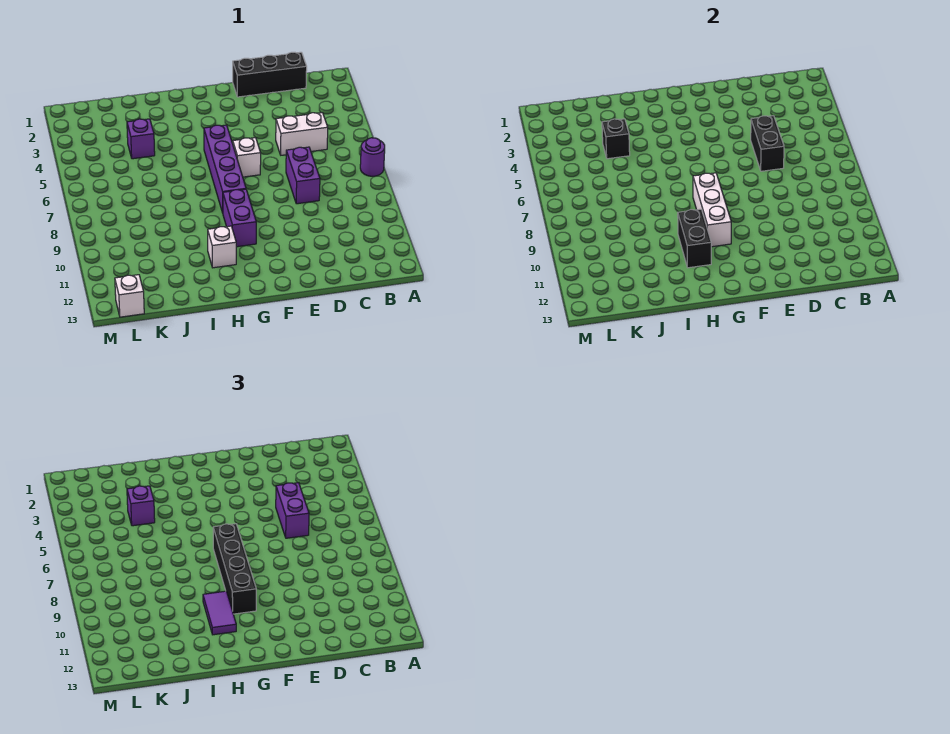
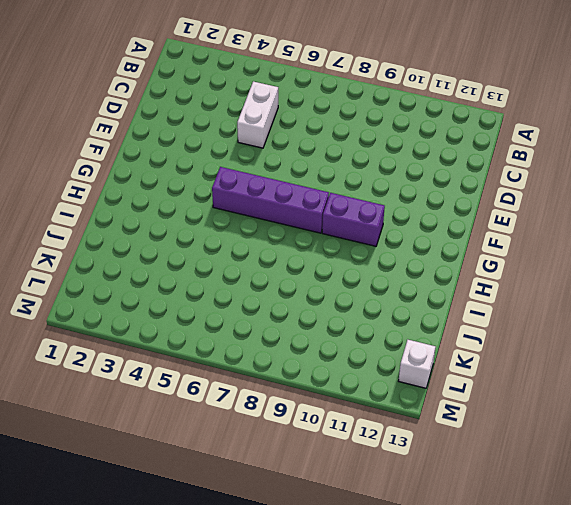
none -> purple 1x1 round brick [360,138,385,176]
none -> black 1x3 brick [233,52,307,97]
none -> purple 1x2 brick [286,147,320,204]

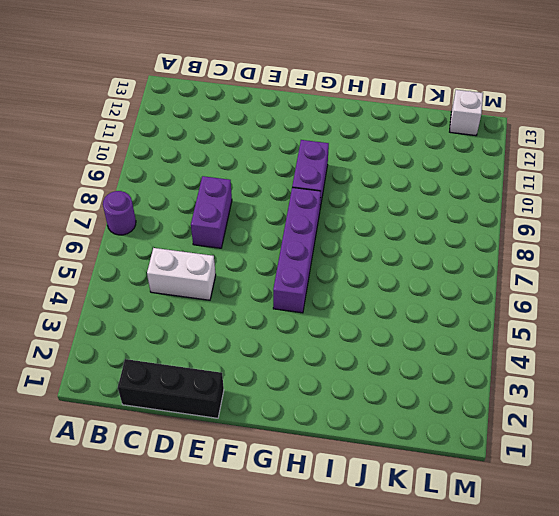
none -> white 1x1 brick [233,138,261,177]
none -> white 1x1 brick [208,226,236,268]
none -> purple 1x1 brick [127,119,155,159]

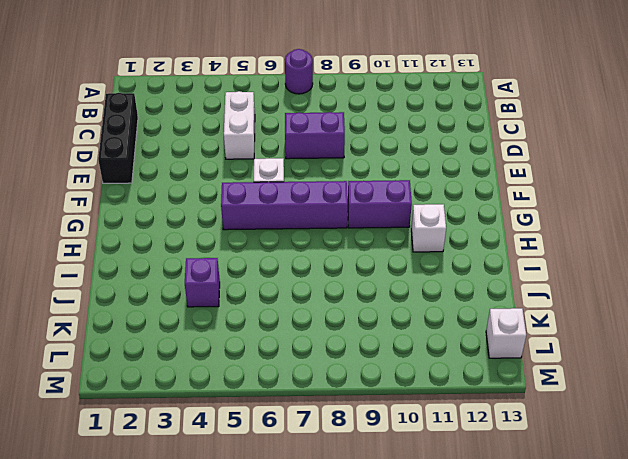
none -> black 1x2 brick [751,116,784,171]
none -> white 1x3 brick [693,173,731,247]
none -> black 1x2 brick [678,209,711,268]

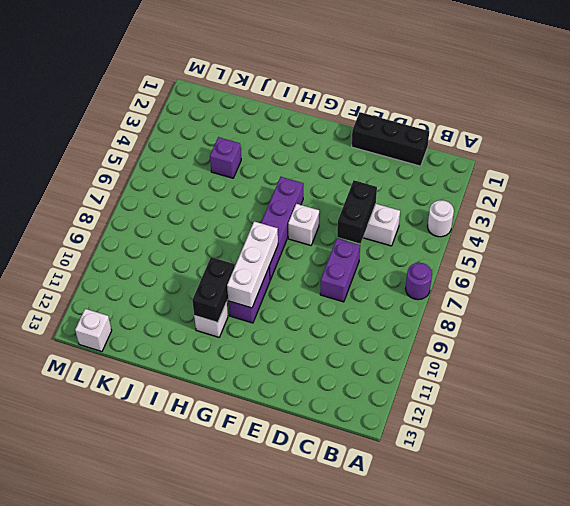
white 1x1 round brick [428,200,454,237] -> none
none -> black 1x1 brick [602,119,630,159]
none -> purple 1x2 brick [276,483,309,538]
none -> black 1x4 brick [213,524,256,614]

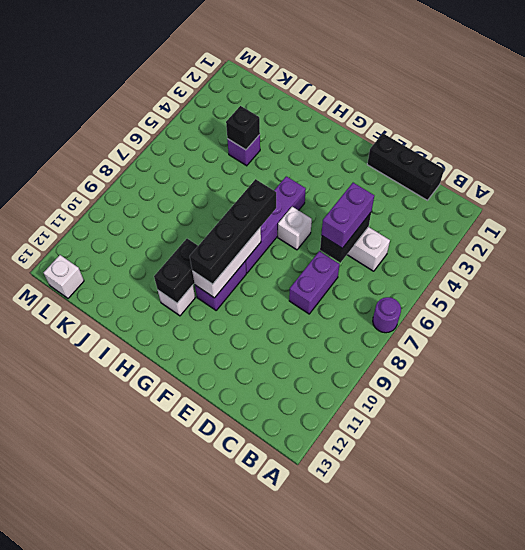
none -> purple 1x2 tile [203,591,236,635]
none -> purple 1x1 brick [127,486,155,526]

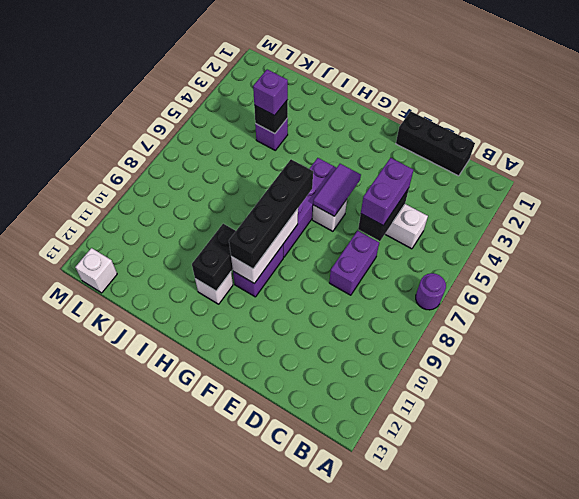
purple 1x2 tile [313,164,361,216] -> purple 1x2 tile moved to [203,591,236,635]

